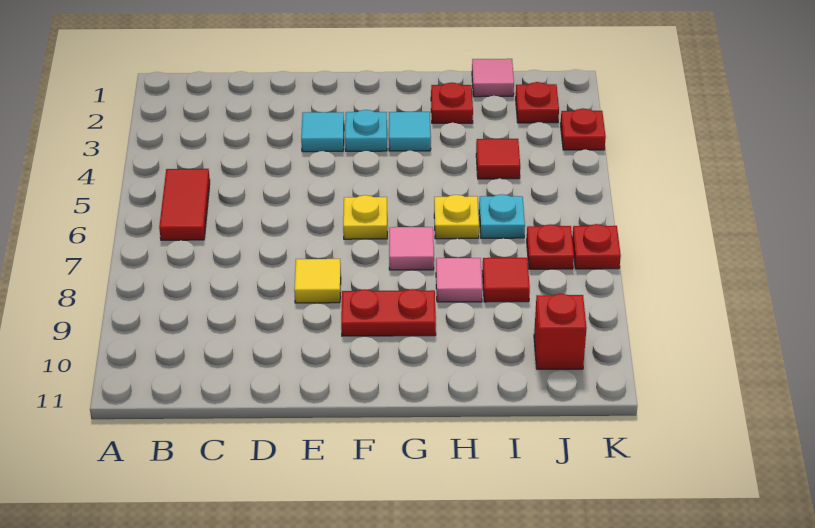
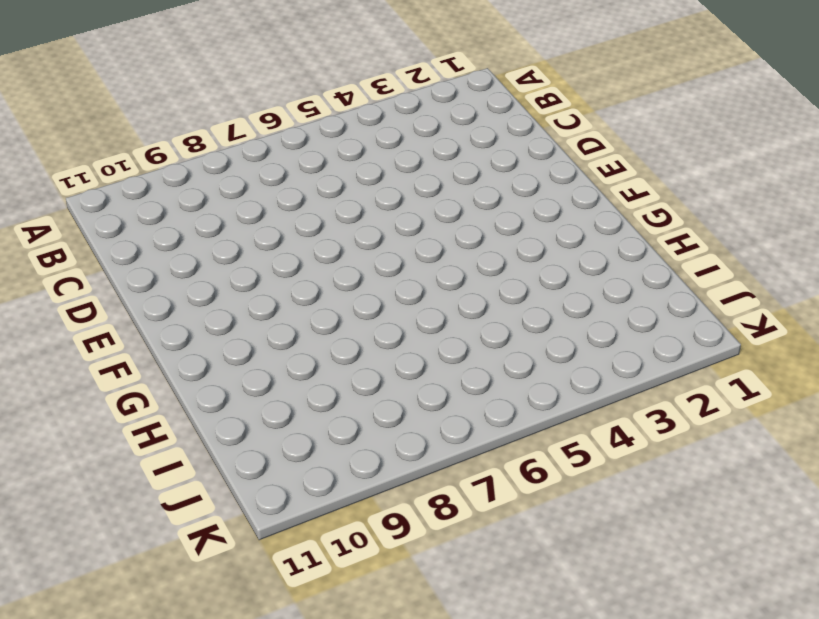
none -> red 1x2 tile [159,169,210,240]
none -> cyan 1x1 tile [301,112,344,152]
none -> yellow 1x1 tile [294,259,341,303]

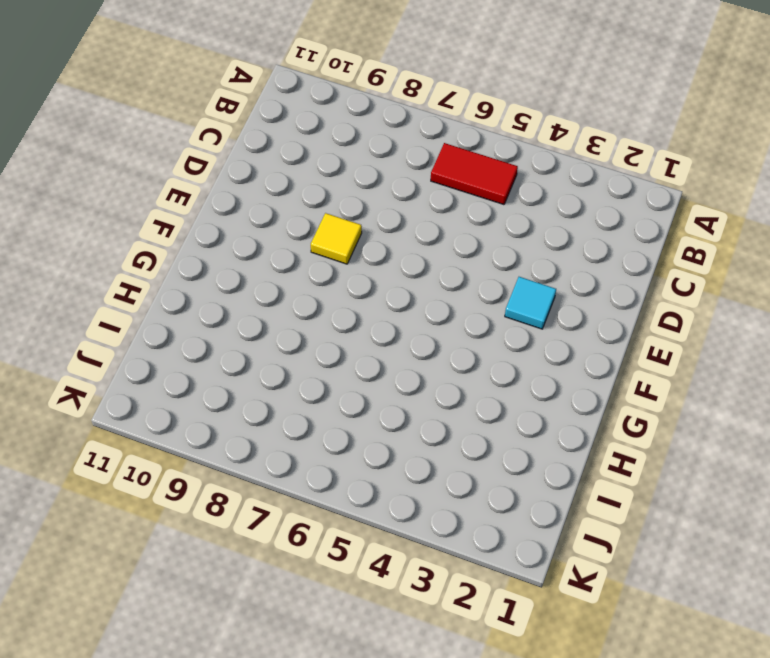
none -> cyan 1x1 plate [345,110,387,151]
none -> yellow 1x1 plate [343,195,387,239]
none -> red 1x2 plate [341,289,436,336]

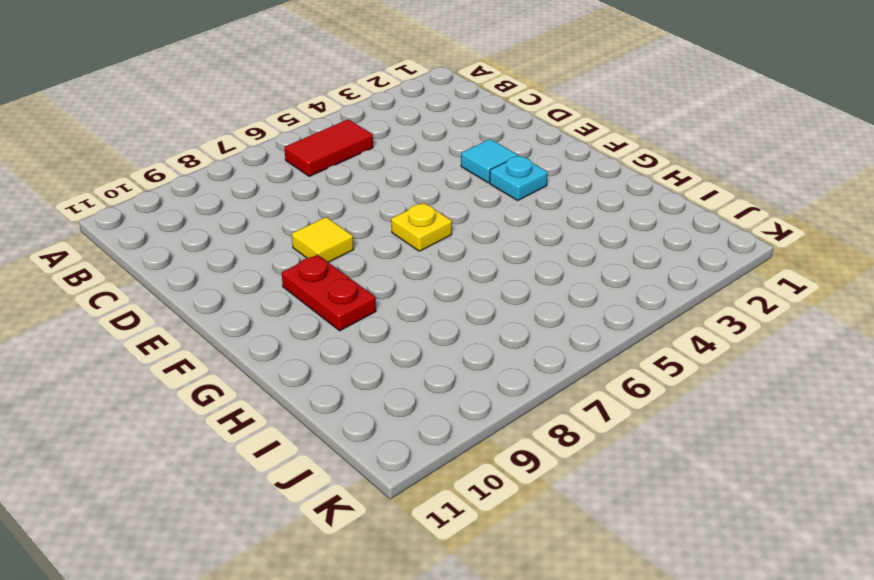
none -> cyan 1x1 tile [389,112,431,151]
none -> pink 1x1 tile [389,227,434,270]
none -> red 1x1 plate [431,82,473,123]

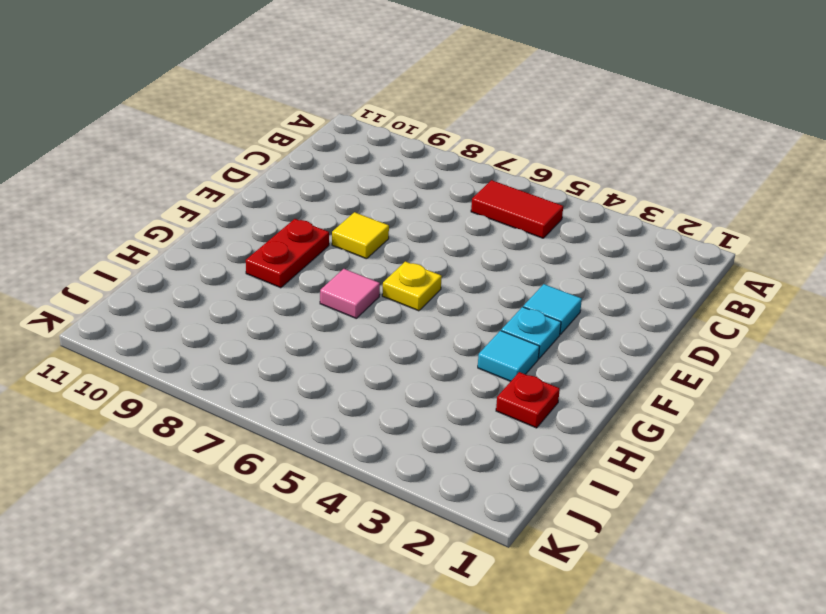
none -> yellow 1x1 plate [434,195,479,239]
none -> pink 1x1 tile [436,258,482,302]
none -> pink 1x1 tile [472,59,514,97]

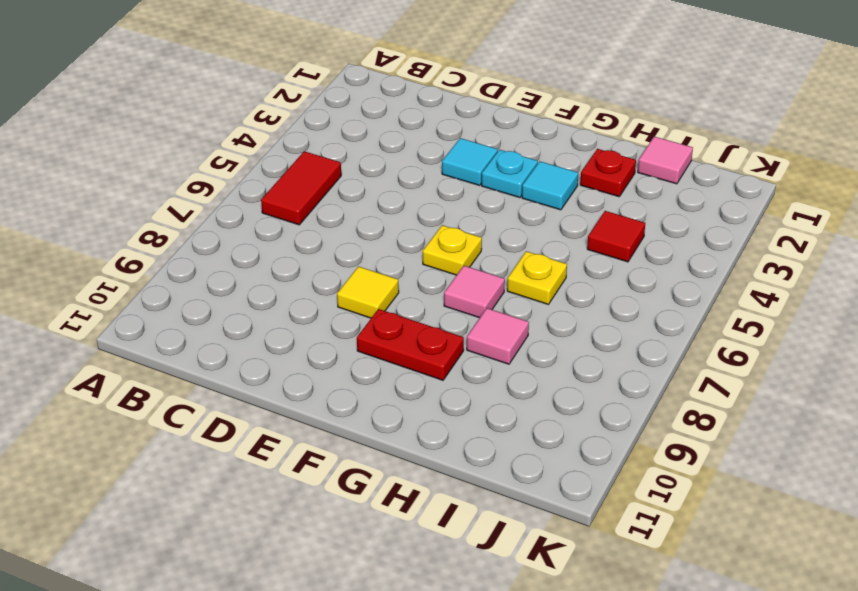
none -> cyan 1x1 plate [479,194,525,238]
none -> red 1x1 tile [483,258,530,302]
none -> red 1x1 plate [516,82,559,123]

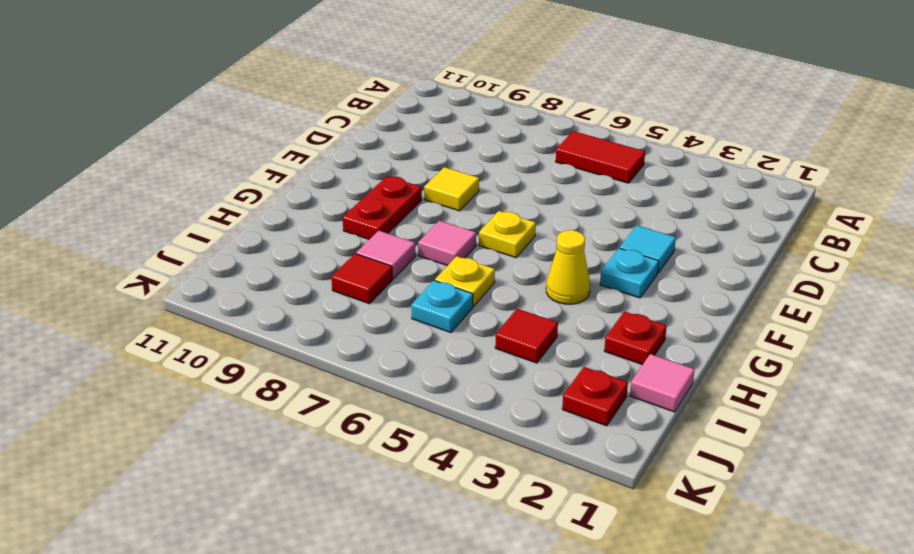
yellow 1x1 cone [546,230,590,304] -> none
none -> cyan 1x1 tile [389,112,431,151]
none -> red 1x1 plate [527,224,574,269]
none -> red 1x1 brick [534,294,587,369]

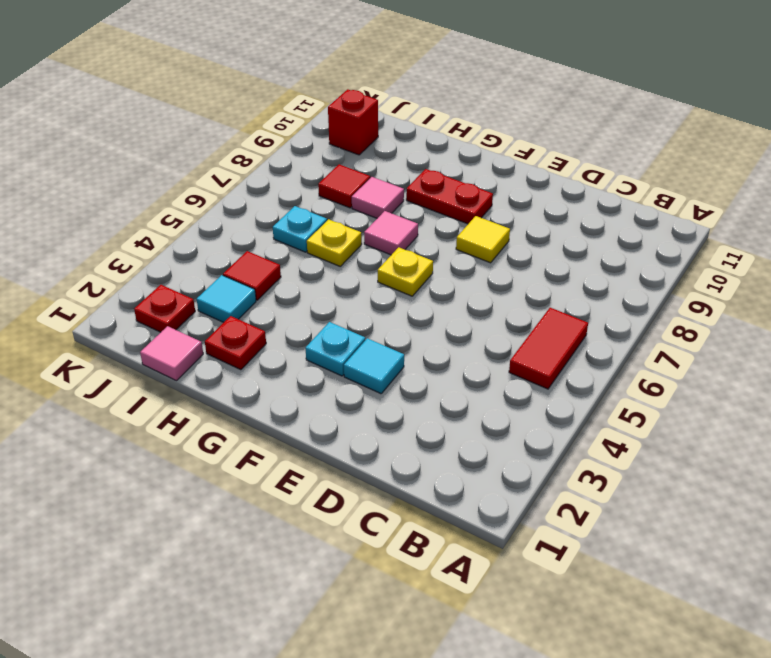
cyan 1x1 tile [197,275,256,322] -> cyan 1x1 tile moved to [389,112,431,151]
none -> red 1x1 plate [527,224,574,269]
none -> red 1x1 plate [561,108,606,150]
none -> red 1x1 plate [572,224,621,269]

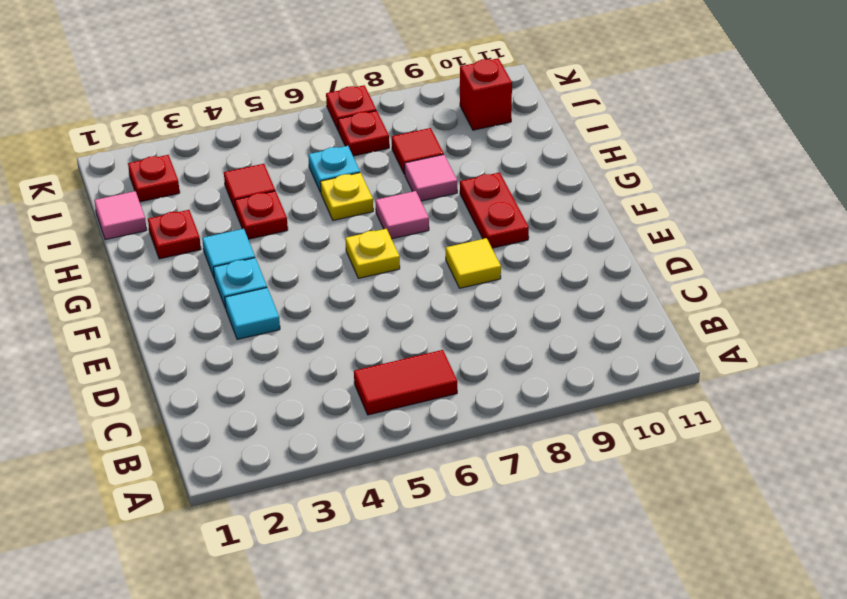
red 1x1 plate [235,191,288,239] -> red 1x1 plate moved to [561,108,606,150]

